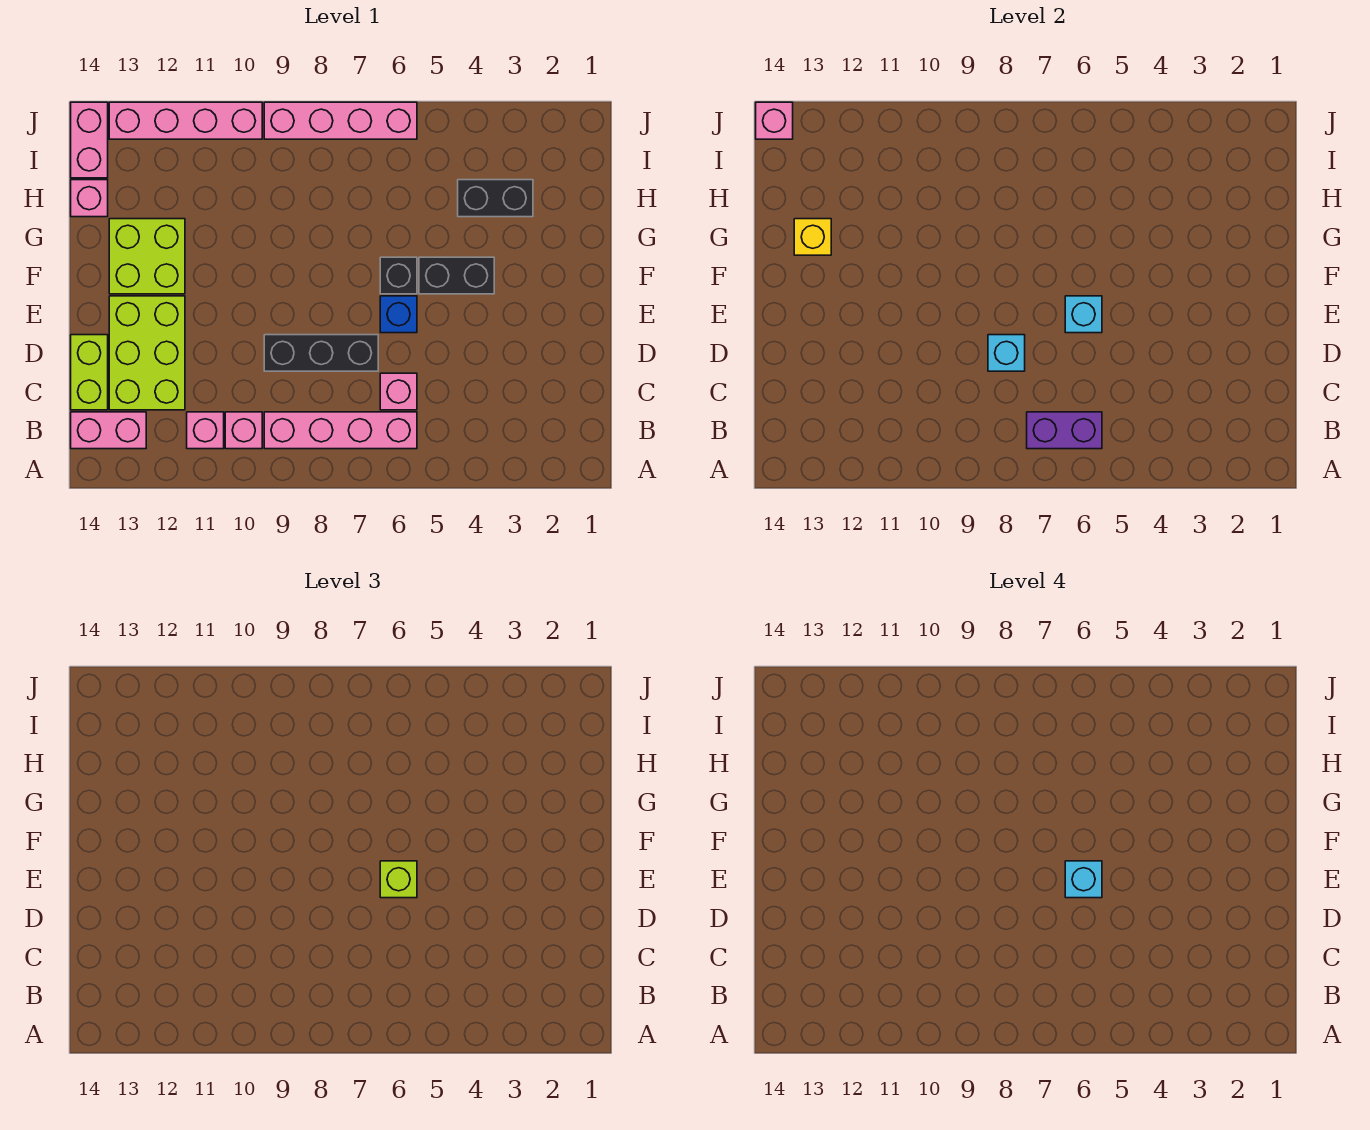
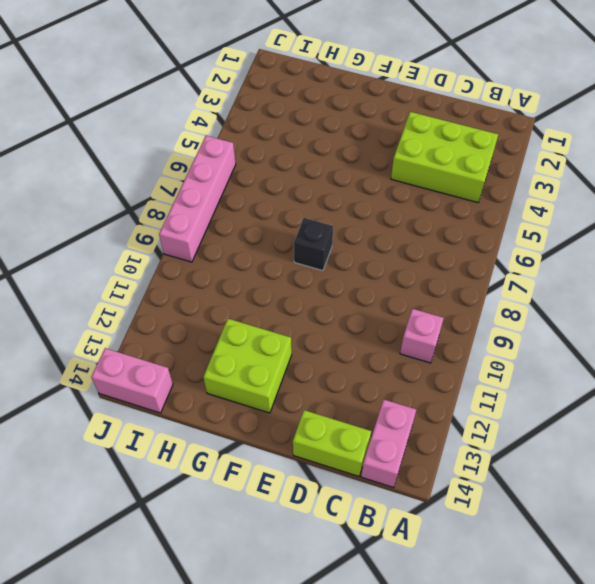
lime 2x3 brick [391,112,498,203] -> lime 2x3 brick moved to [109,296,185,410]
black 1x1 brick [294,218,333,271] -> black 1x1 brick moved to [380,257,417,294]
none -> pink 1x4 brick [264,412,417,449]
none -> pink 1x1 brick [187,412,224,449]
none -> pink 1x1 brick [380,373,417,410]

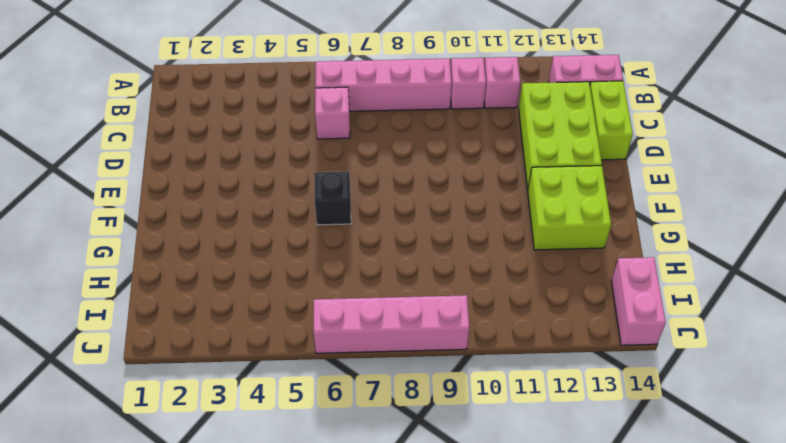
none -> black 1x3 brick [264,335,378,371]
none -> blue 1x1 brick [380,296,417,333]
none -> black 1x2 brick [419,257,494,294]

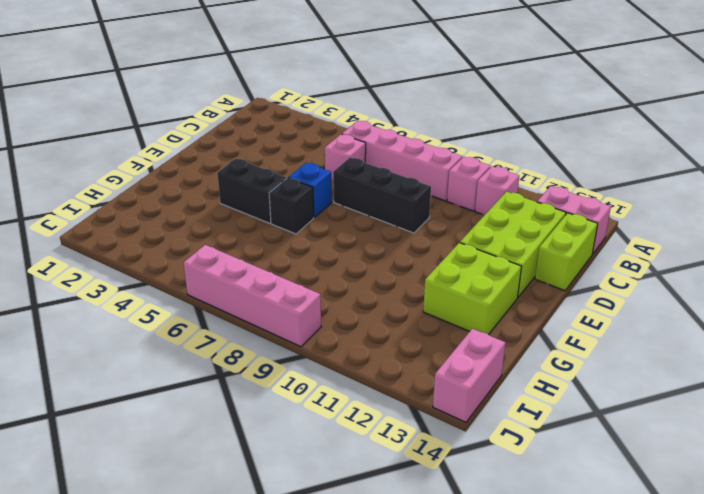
none -> black 1x2 brick [458,180,533,217]
none -> pink 1x1 brick [71,180,108,217]
none -> pink 1x4 brick [109,102,262,139]

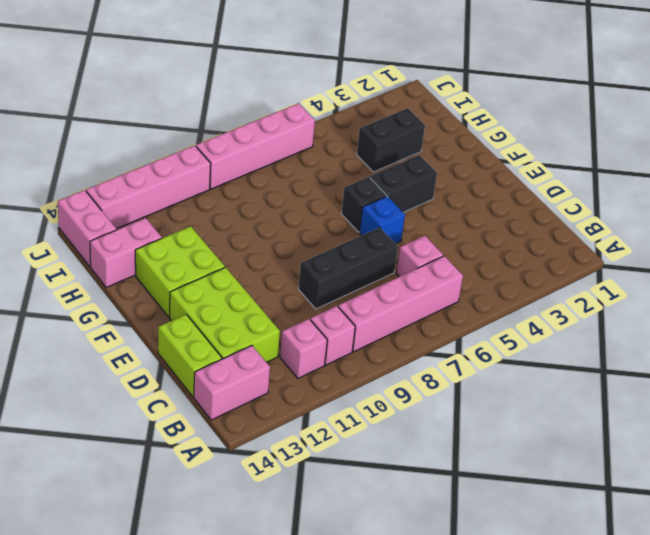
pink 1x2 brick [90,218,162,287] -> pink 1x1 brick [71,180,108,217]
none -> purple 1x2 brick [1027,412,1102,449]
none -> cyan 1x1 brick [988,335,1025,371]
none -> cyan 1x1 brick [1065,296,1102,333]

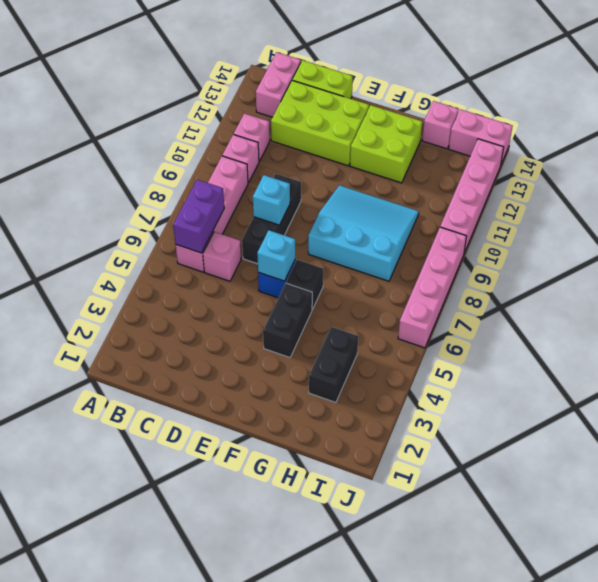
cyan 3x3 slope [308,185,419,281] -> none
none -> yellow 1x1 brick [794,219,831,255]
none -> pink 1x1 brick [756,102,793,139]
none -> lime 1x1 brick [380,861,417,898]

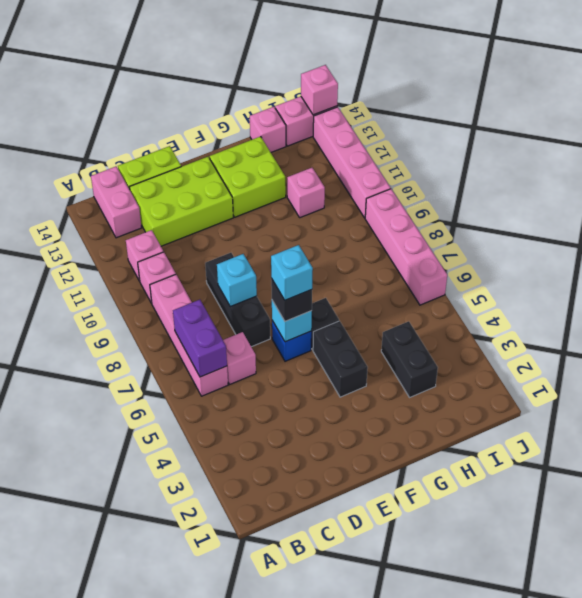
black 1x1 brick [271,278,312,321] -> lime 1x1 brick [380,861,417,898]
pink 1x1 brick [287,168,325,218] -> none
none -> yellow 1x1 brick [794,219,831,255]

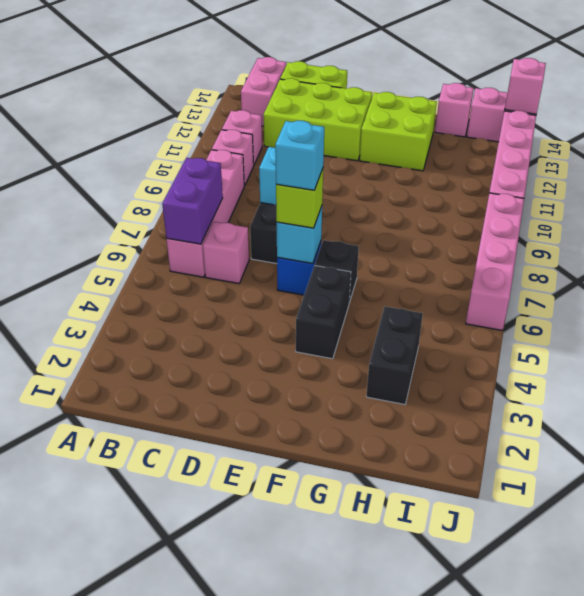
none -> yellow 1x1 brick [794,219,831,255]

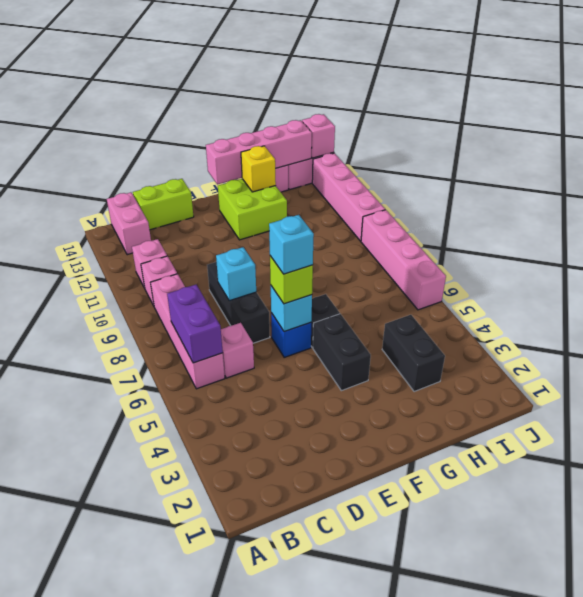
pink 1x4 brick [206,120,312,185] -> none
none -> lime 2x3 brick [109,296,185,410]

